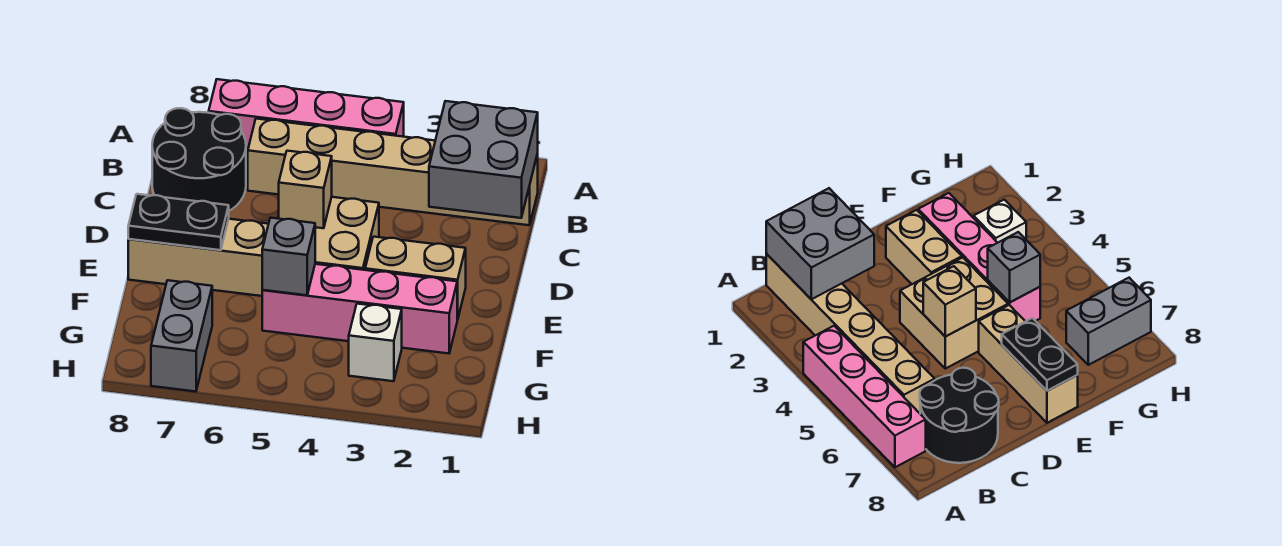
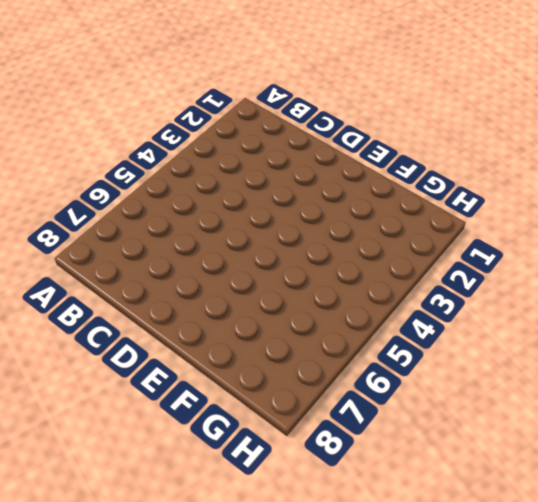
none -> pink 1x4 brick [209,79,404,156]
none -> tan 1x6 brick [248,119,538,225]
none -> black 2x2 round brick [152,108,246,211]

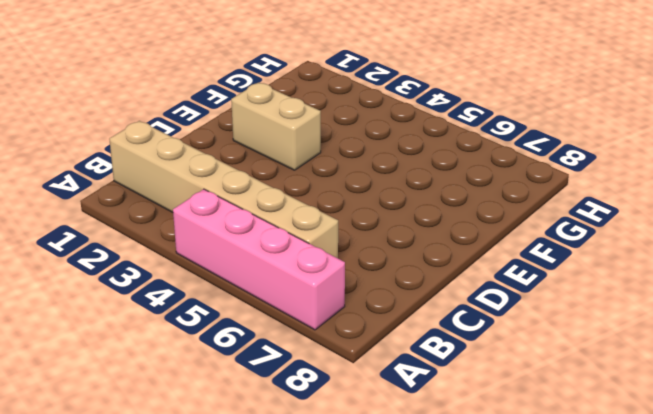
none -> black 2x2 round brick [152,108,246,211]
none -> tan 2x2 brick [315,197,379,270]
none -> tan 1x3 brick [128,219,268,296]

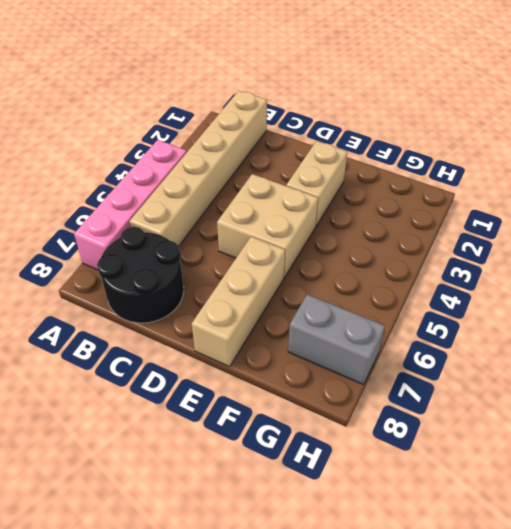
none -> pink 1x4 brick [262,264,457,354]
none -> white 1x1 brick [349,304,402,381]
none -> grey 2x2 brick [429,101,538,218]

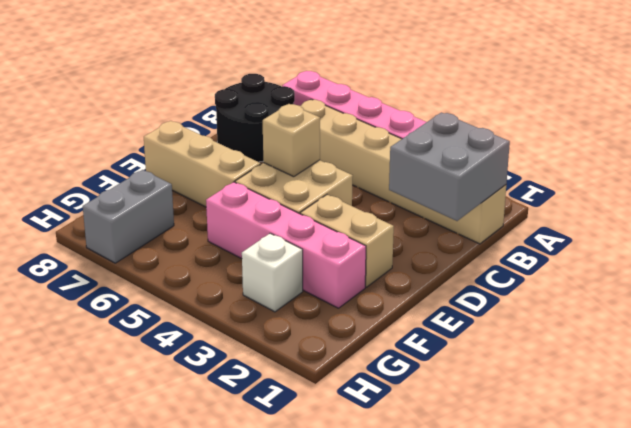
none -> black 1x2 plate [128,194,229,250]
none -> grey 1x1 brick [262,218,315,295]

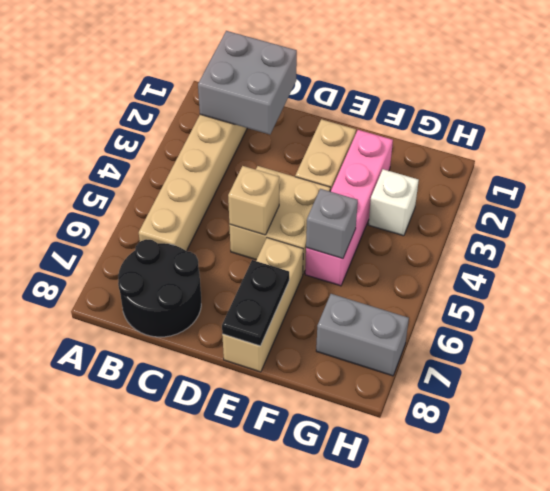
none -> pink 1x4 brick [209,79,404,156]

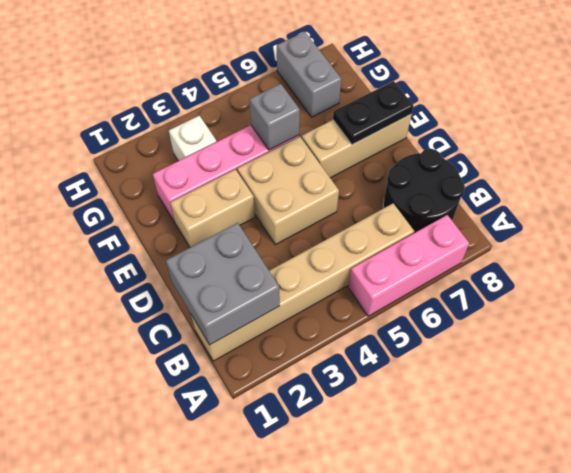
pink 1x3 brick [348,215,469,316] -> pink 1x4 brick [209,79,404,156]
none -> tan 1x1 brick [279,151,332,228]

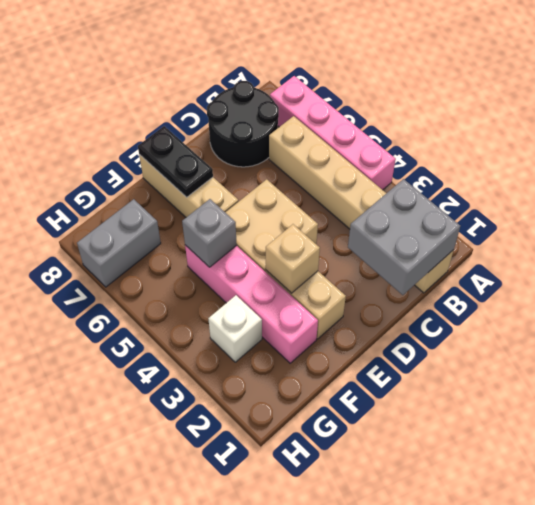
tan 1x1 brick [266,224,320,293] -> tan 1x1 brick moved to [279,151,332,228]

